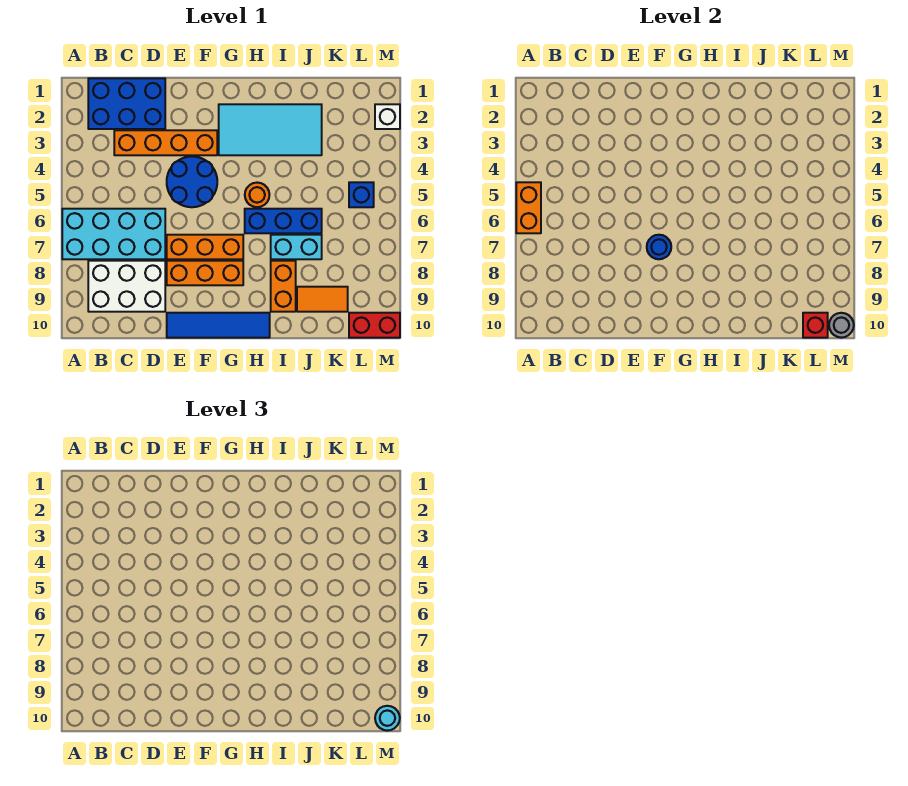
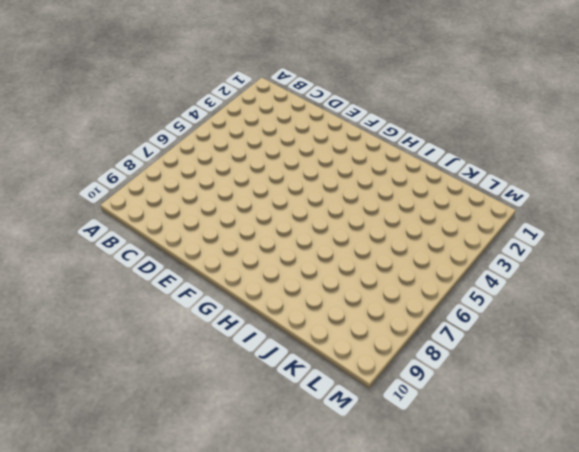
none -> cyan 2x4 brick [62,209,165,259]
none -> blue 2x3 brick [88,78,165,129]
none -> white 2x3 brick [88,261,165,312]

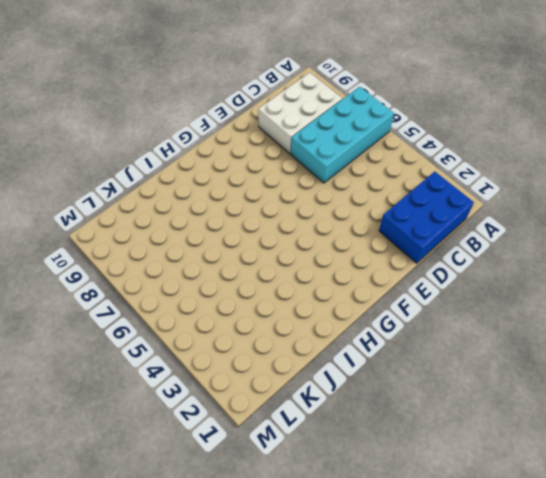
none -> orange 1x4 brick [114,130,217,155]
none -> blue 2x2 round brick [167,156,217,207]
none -> orange 1x3 brick [167,235,243,259]

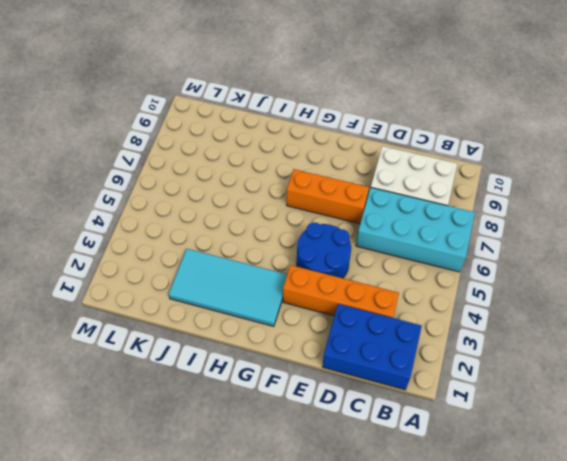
none -> orange 1x3 brick [167,261,243,285]
none -> blue 1x4 tile [167,313,270,338]
none -> orange 1x1 round brick [245,183,269,207]

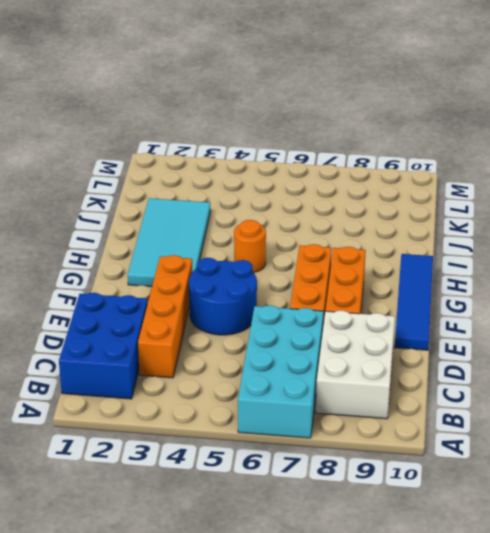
none -> blue 1x3 brick [245,209,322,233]
none -> cyan 1x2 brick [271,235,322,259]
none -> orange 1x2 brick [271,261,296,312]

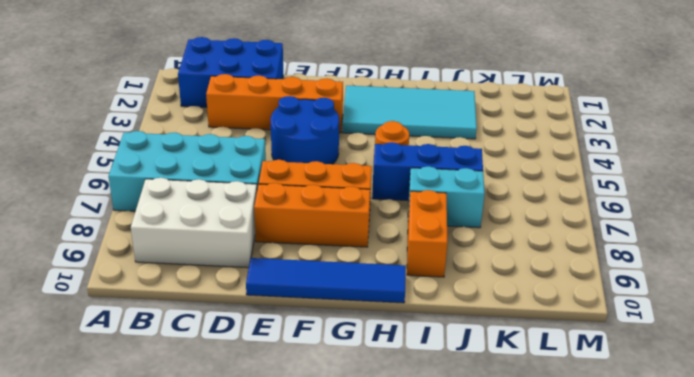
none -> orange 1x2 tile [297,287,348,312]
none -> blue 1x1 brick [349,182,374,207]
none -> red 1x2 brick [349,313,400,338]

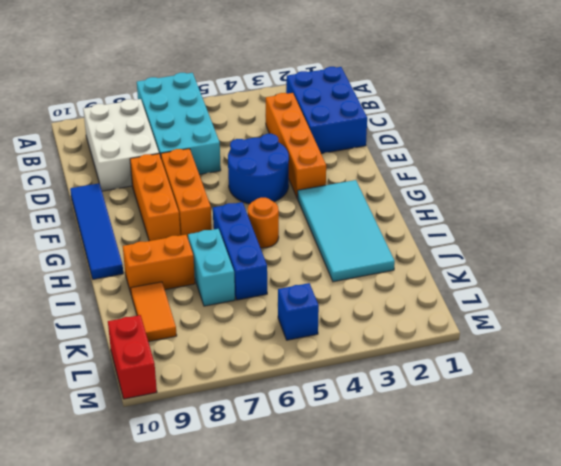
none -> white 1x1 brick [375,104,400,129]
none -> orange 1x2 brick [516,182,541,233]
none -> blue 1x1 round brick [647,235,671,259]

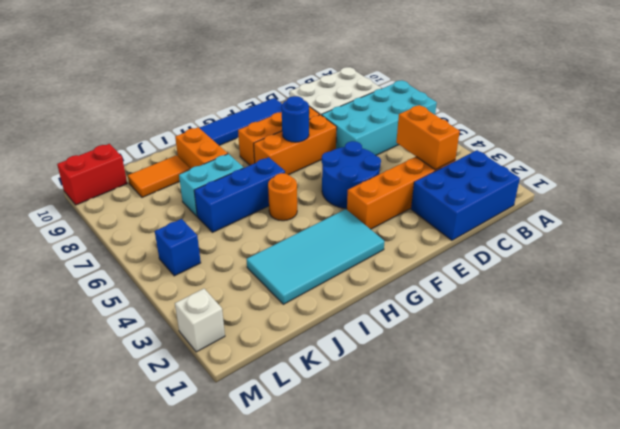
orange 1x2 brick [396,105,460,170] -> orange 1x2 brick moved to [516,182,541,233]
none -> red 1x1 brick [803,313,828,338]
none -> grey 1x1 round brick [829,313,854,338]
none -> cyan 1x1 round brick [375,706,400,731]

